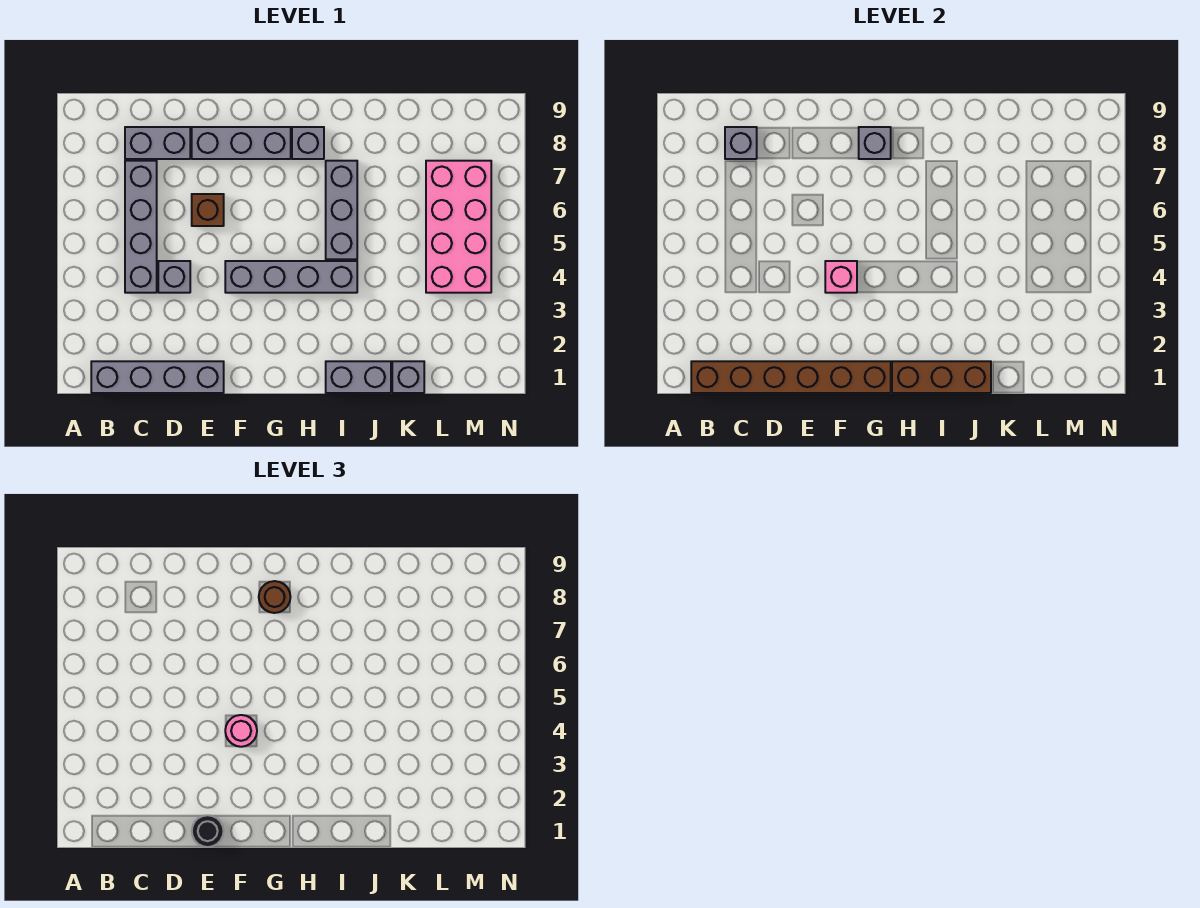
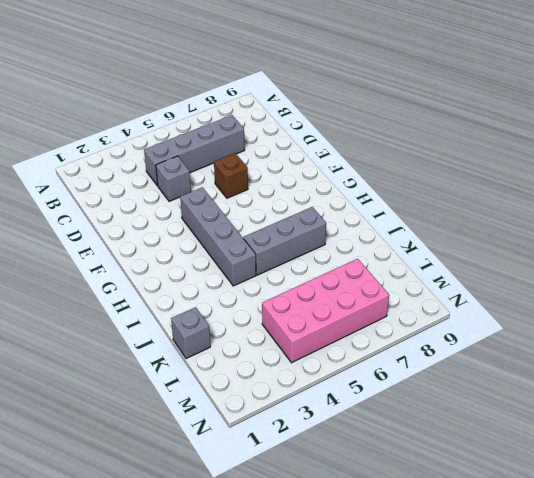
none -> grey 1x4 brick [91,361,224,393]
none -> grey 1x2 brick [125,127,190,159]
none -> grey 1x3 brick [192,127,291,159]

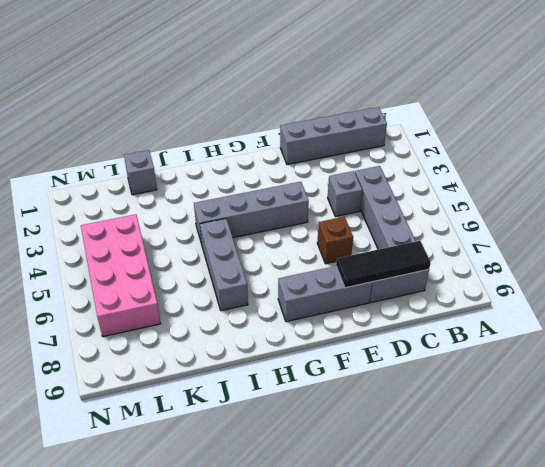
black 1x3 tile [336,241,431,288] -> grey 1x1 brick [725,127,757,159]
none -> grey 1x1 brick [292,127,324,159]
none -> grey 1x2 brick [326,361,391,393]
none -> brown 1x6 brick [691,361,891,393]

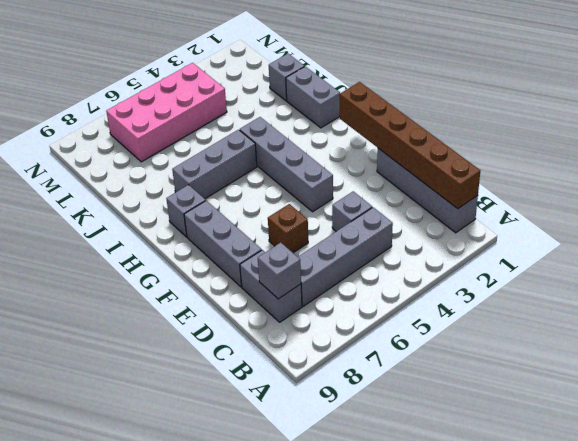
none -> pink 1x1 brick [825,261,857,293]
none -> grey 1x1 brick [859,127,891,159]
none -> brown 1x3 brick [892,361,991,393]

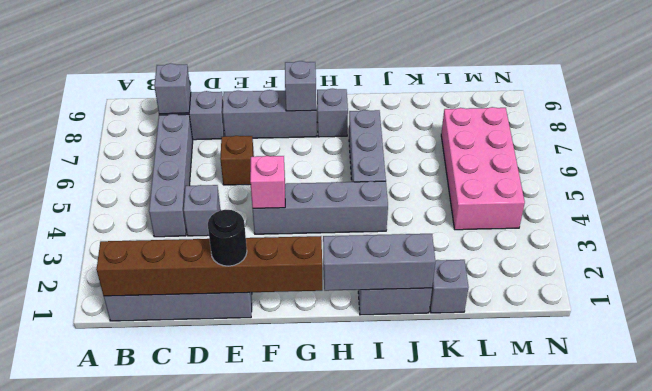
grey 1x3 brick [323,234,435,291] -> brown 1x3 brick [892,361,991,393]
none -> pink 1x1 round brick [225,715,257,747]
none -> brown 1x1 round brick [259,581,290,613]

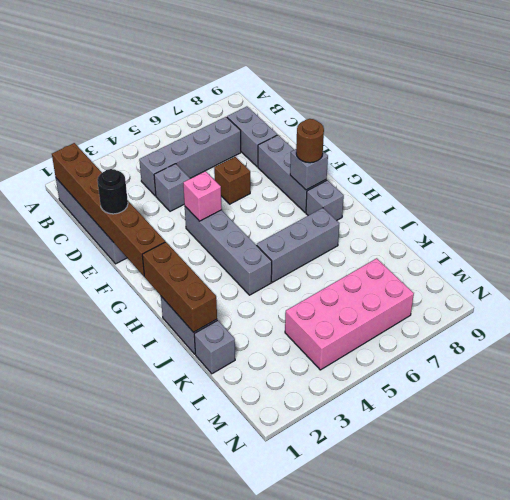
none -> grey 1x1 brick [725,127,757,159]
none -> pink 1x1 round brick [225,715,257,747]

